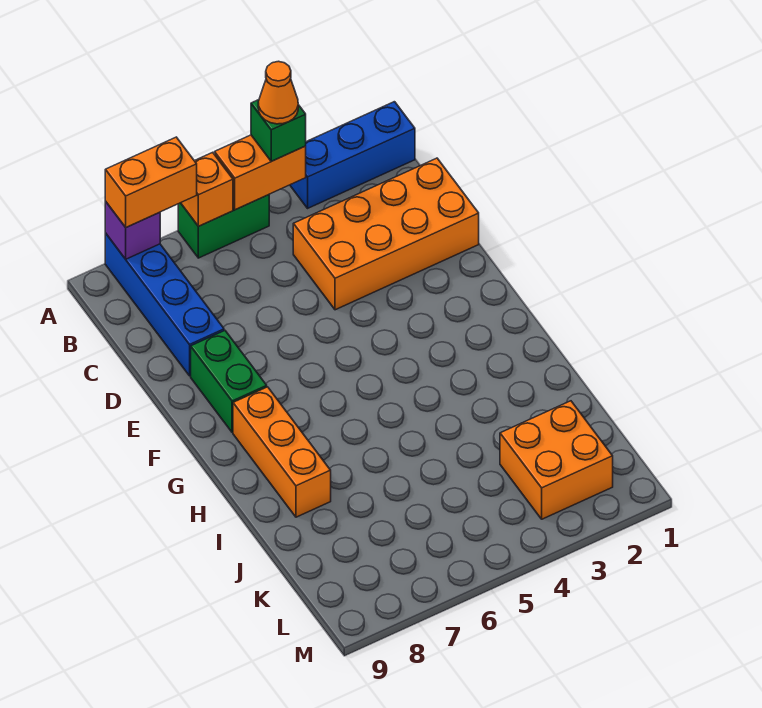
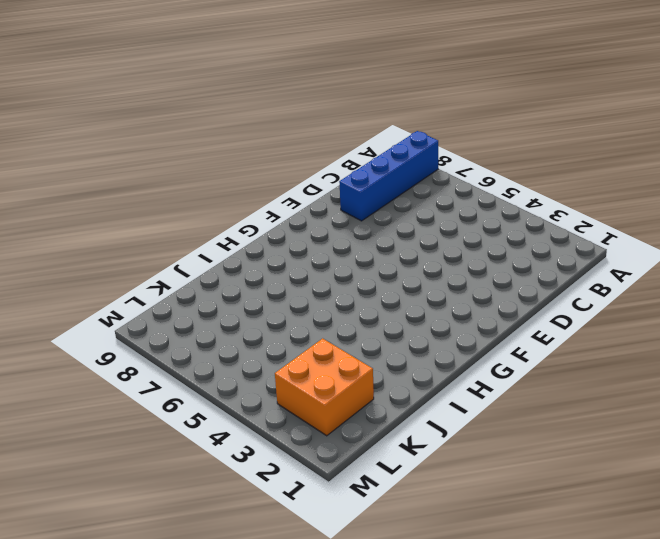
none -> blue 1x3 brick [290,102,415,208]
none -> green 1x2 brick [178,195,269,258]
none -> orange 2x4 brick [293,158,479,310]

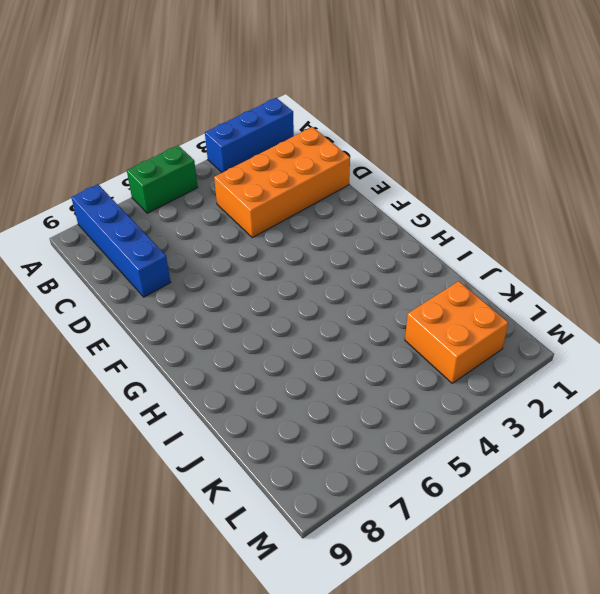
none -> green 1x2 brick [191,331,267,432]
none -> orange 1x3 brick [233,387,331,517]
none -> orange 1x2 brick [215,135,306,210]

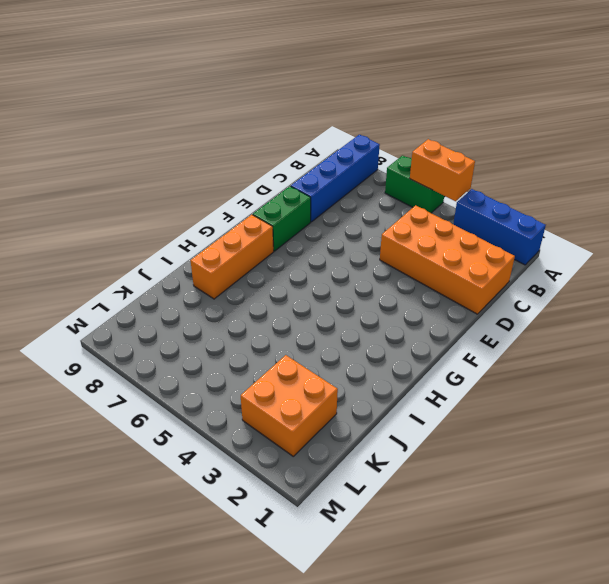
none -> orange 1x1 brick [181,152,233,226]
none -> purple 1x1 brick [105,201,160,259]
none -> green 1x1 brick [251,100,306,161]

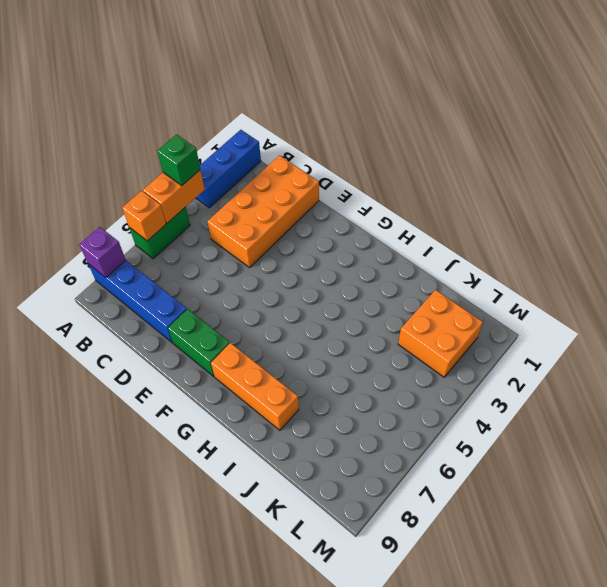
none -> orange 1x2 brick [105,137,197,227]
none -> orange 1x1 cone [258,61,298,124]

